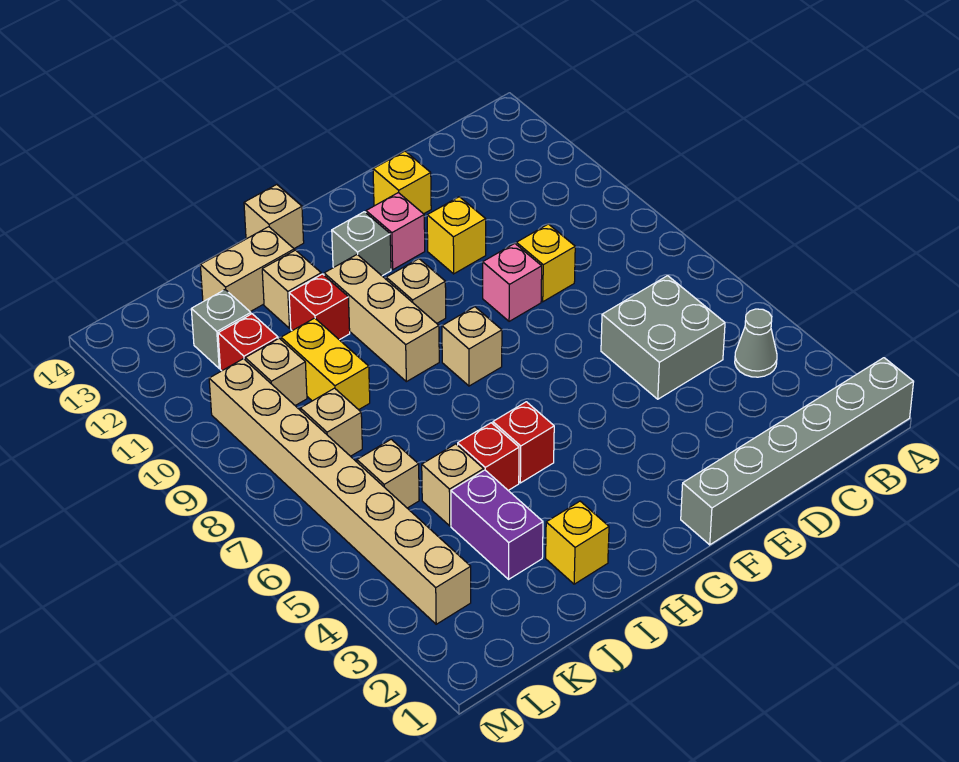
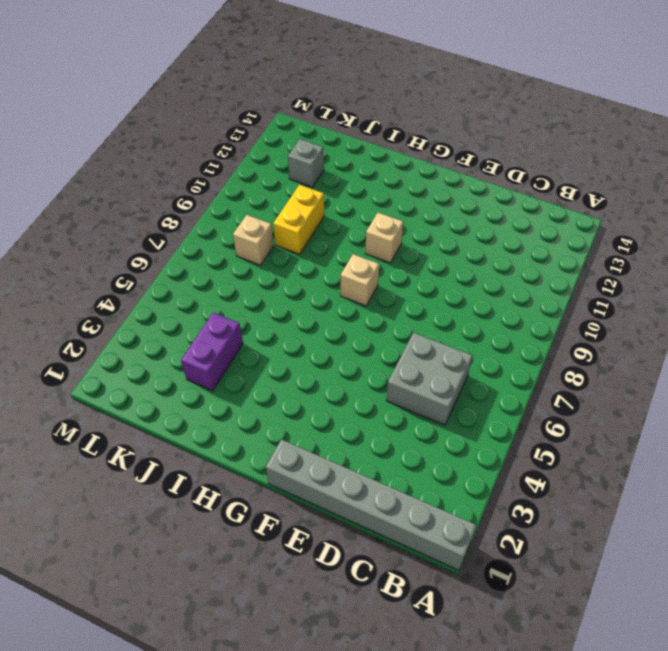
none -> grey 1x1 cone [735,309,777,377]
none -> yellow 1x1 brick [516,224,575,302]
none -> pink 1x1 brick [483,243,542,321]

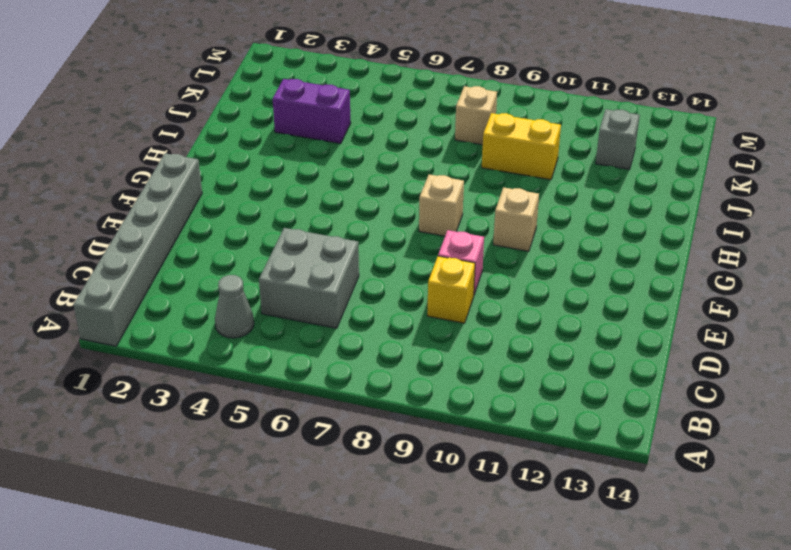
none -> yellow 1x1 brick [427,197,486,274]
none -> yellow 1x1 brick [373,151,431,214]
none -> pink 1x1 brick [366,193,425,269]

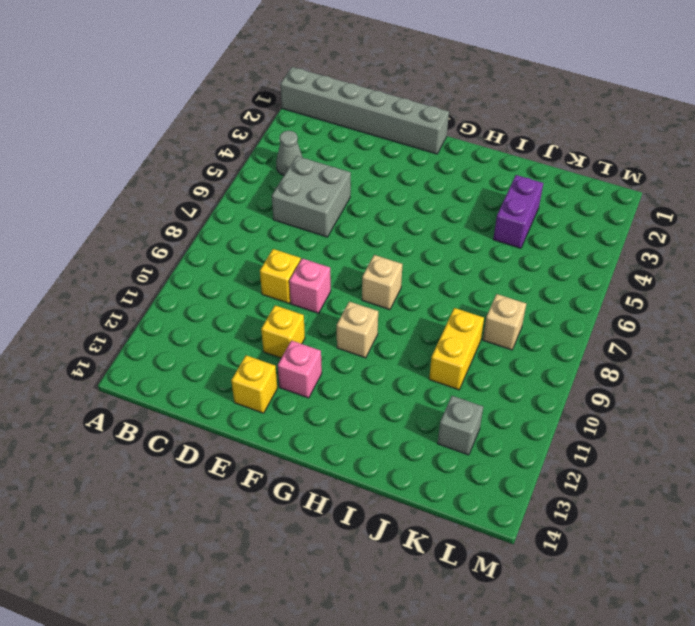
none -> grey 1x1 brick [332,212,391,276]
none -> red 1x1 brick [493,402,554,483]
none -> tan 1x3 brick [324,255,439,382]

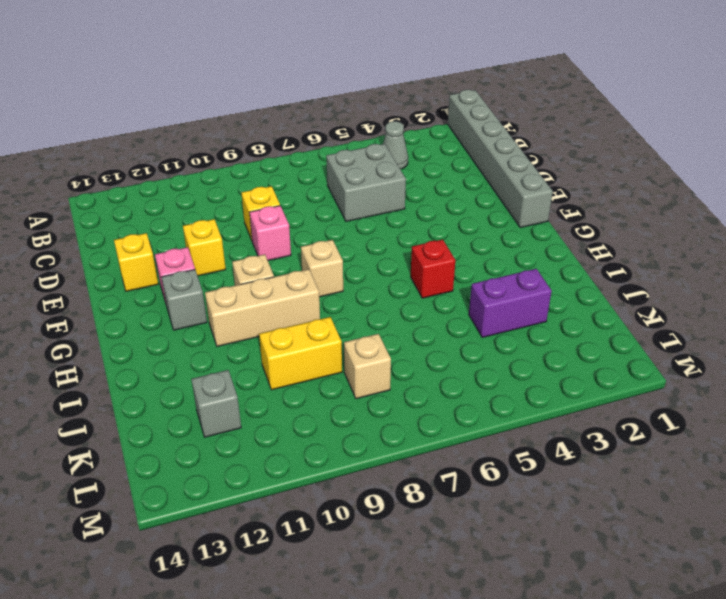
none -> tan 1x1 brick [244,185,304,248]
none -> yellow 1x1 brick [546,501,609,584]
none -> red 1x1 brick [458,423,519,491]

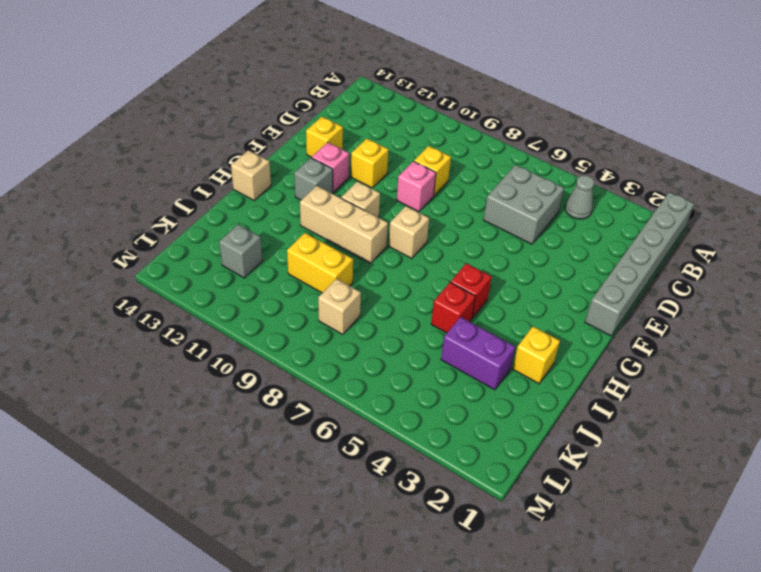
none -> red 1x1 brick [289,274,350,340]
none -> tan 1x1 brick [262,250,321,328]
none -> tan 1x2 brick [200,227,294,312]

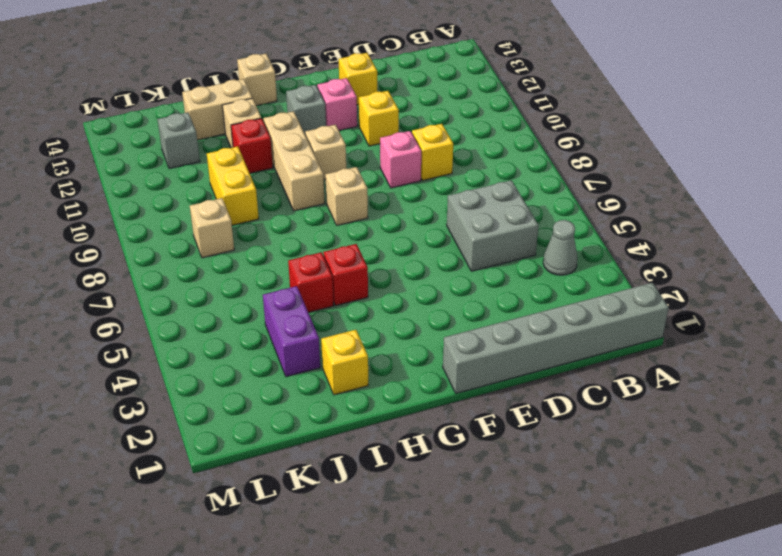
none -> tan 1x1 brick [422,444,484,526]
none -> tan 1x1 brick [357,439,419,508]
none -> tan 1x1 brick [245,338,307,406]

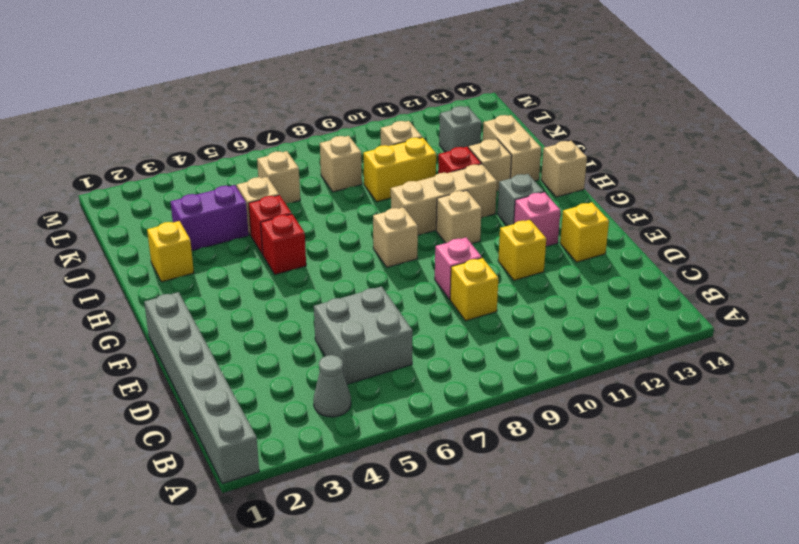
none -> red 1x1 brick [218,314,278,371]
none -> tan 1x8 brick [209,359,471,624]

